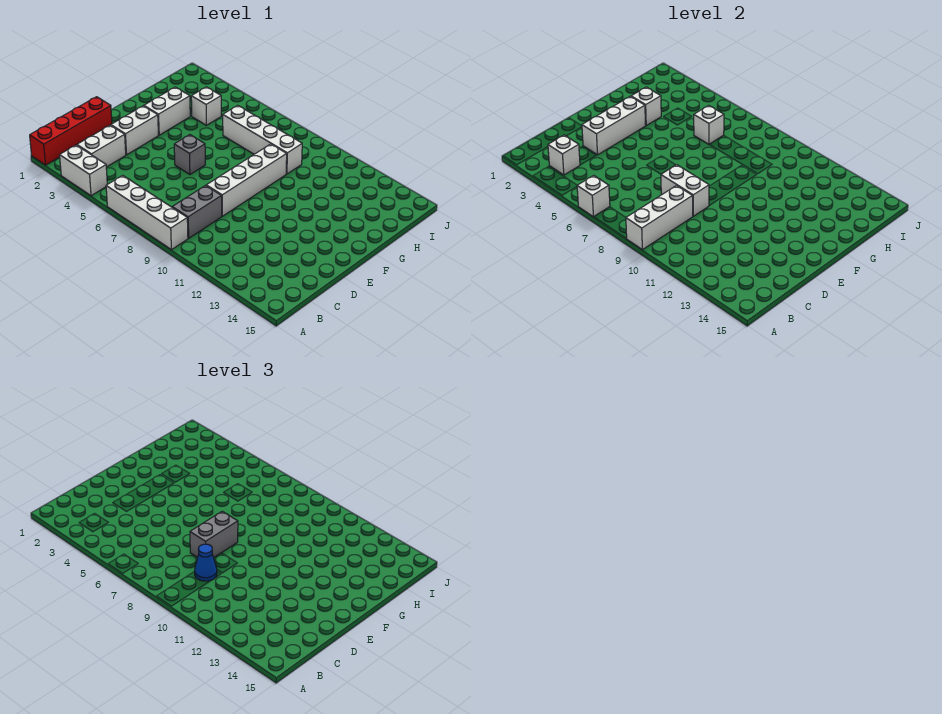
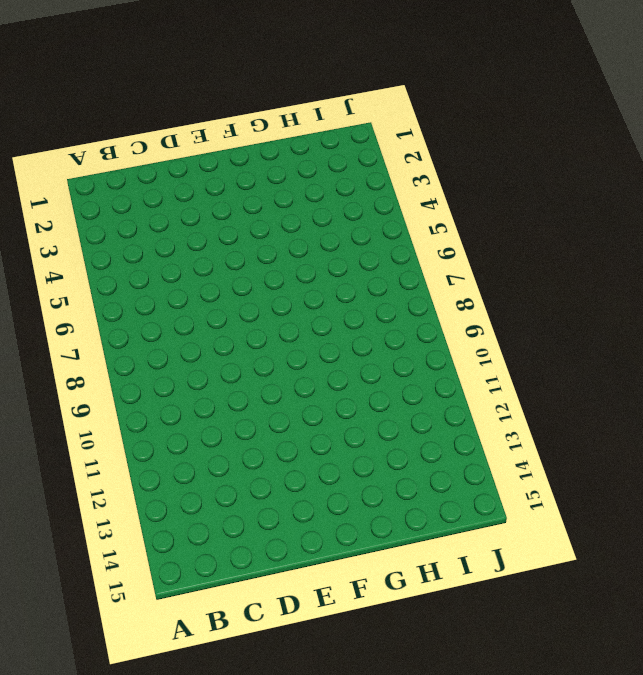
none -> red 1x4 brick [30,97,112,165]
none -> white 1x2 brick [60,145,107,196]
none -> white 1x4 brick [106,175,188,250]

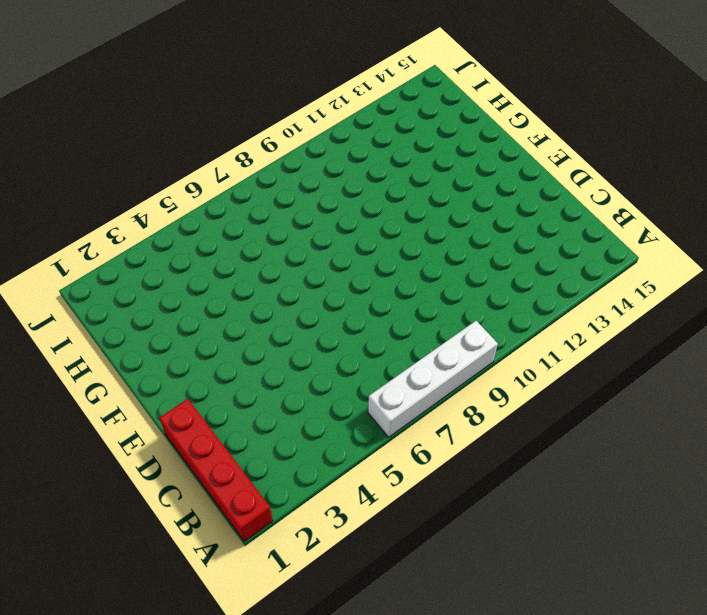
none -> white 1x2 brick [60,145,107,196]
none -> white 1x2 brick [77,125,126,167]
none -> grey 1x2 brick [172,186,222,238]

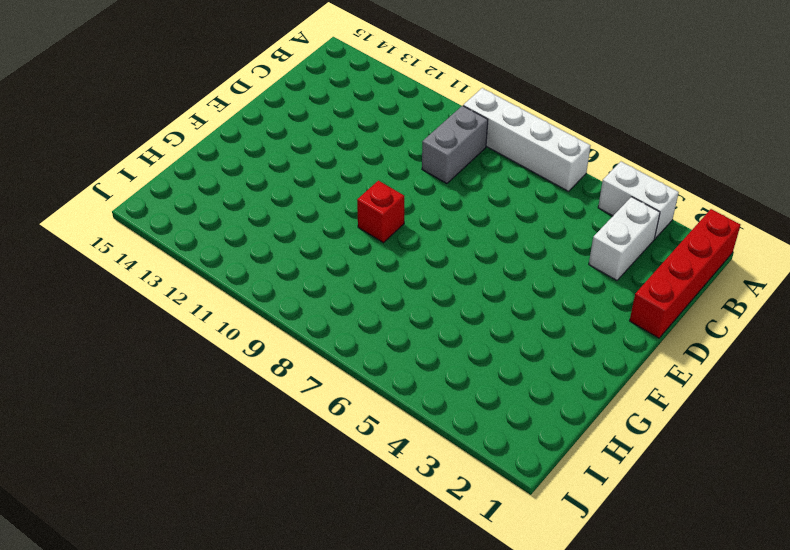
red 1x1 brick [357,181,404,243] -> white 1x4 brick [206,144,287,216]
none -> white 1x2 brick [111,106,159,155]
none -> grey 1x1 brick [174,135,205,174]
none -> white 1x2 brick [144,87,190,135]

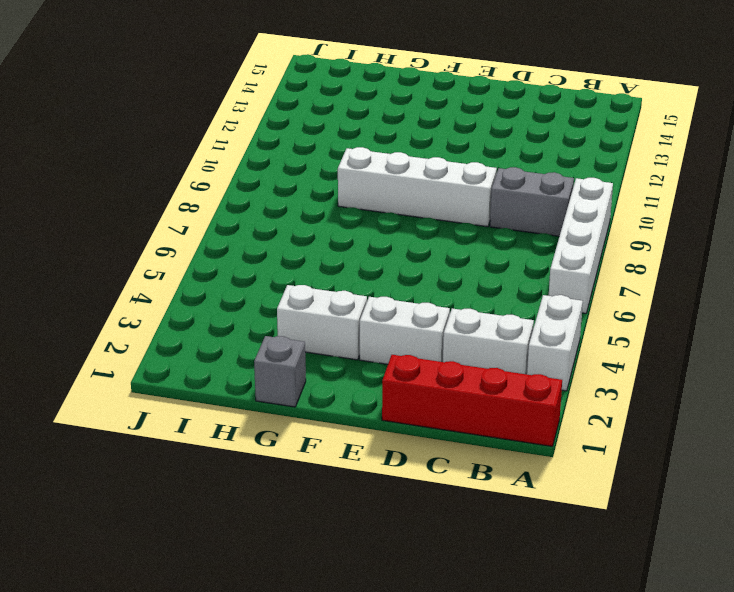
grey 1x1 brick [254,336,306,407] -> grey 1x1 brick moved to [174,135,205,174]
none -> white 1x1 brick [191,87,221,125]
none -> white 1x4 brick [223,105,302,174]
none -> white 1x1 brick [577,175,610,217]

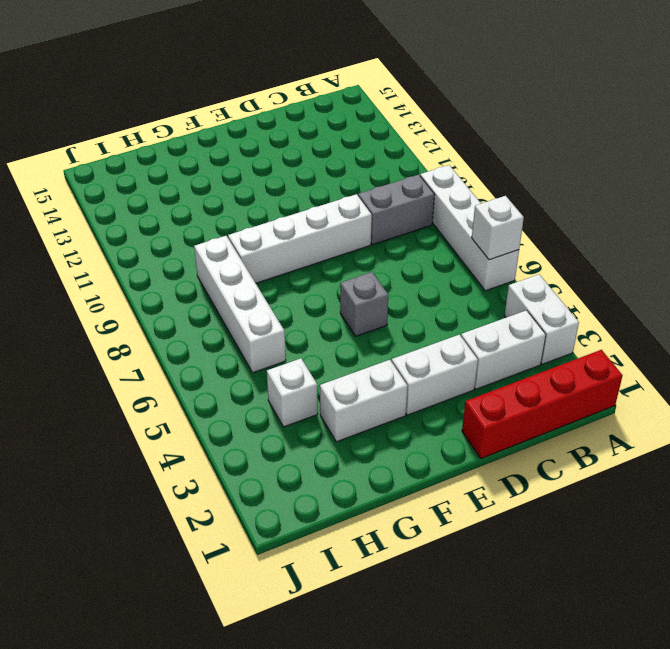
none -> white 1x3 brick [626,186,693,250]
none -> white 1x1 brick [548,135,580,175]
none -> white 1x3 brick [582,96,646,155]

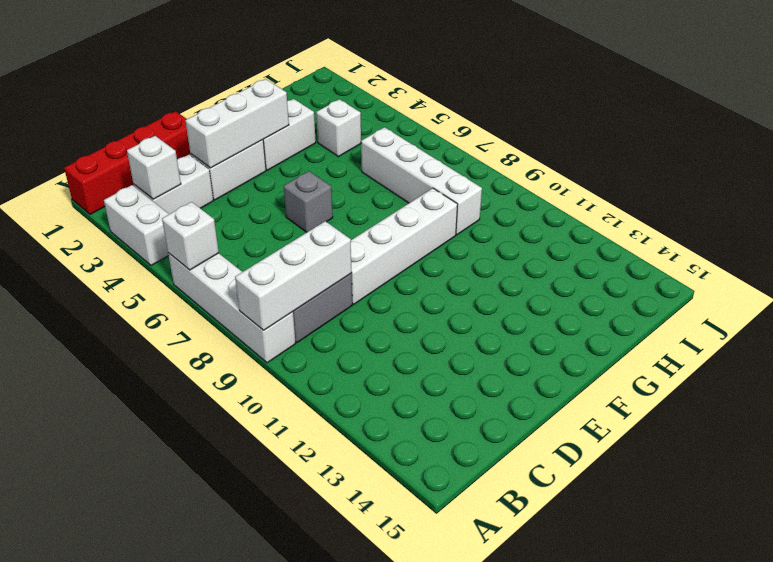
none -> white 1x2 brick [661,165,709,216]
none -> white 1x1 brick [631,87,661,125]
none -> white 1x1 brick [694,105,724,144]

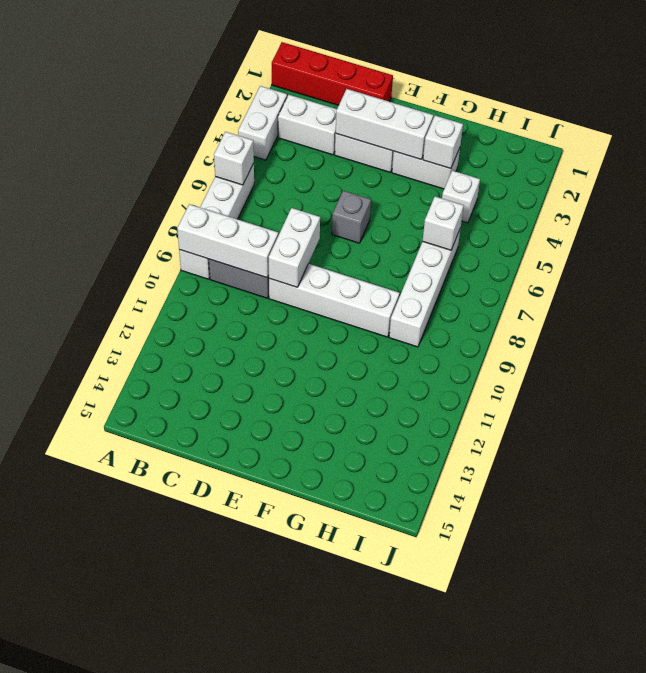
none -> white 1x1 brick [548,135,580,175]
none -> blue 1x1 cone [195,544,217,581]
none -> grey 1x2 brick [190,511,238,558]

